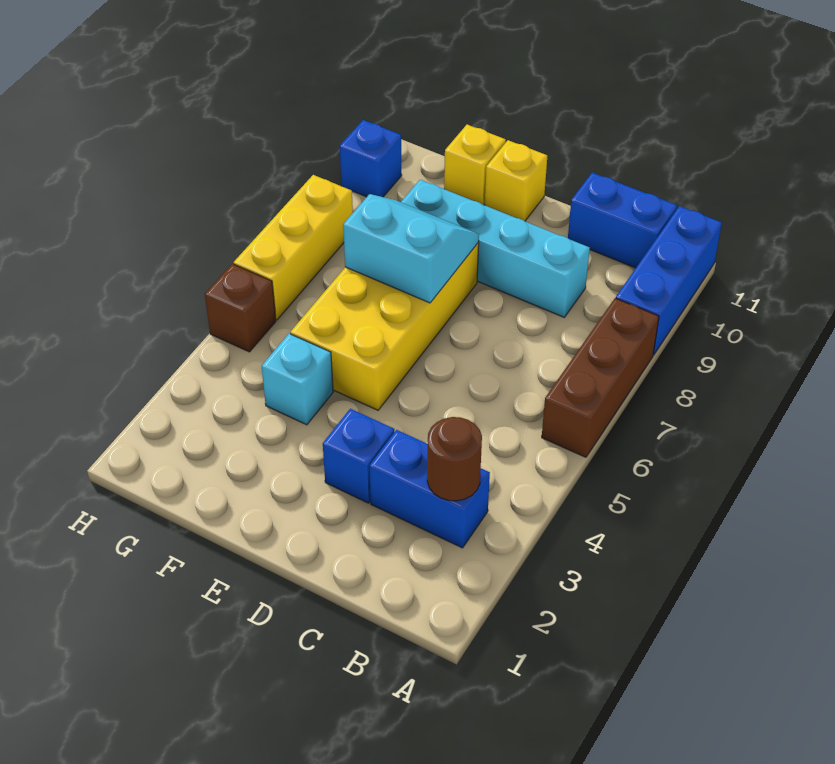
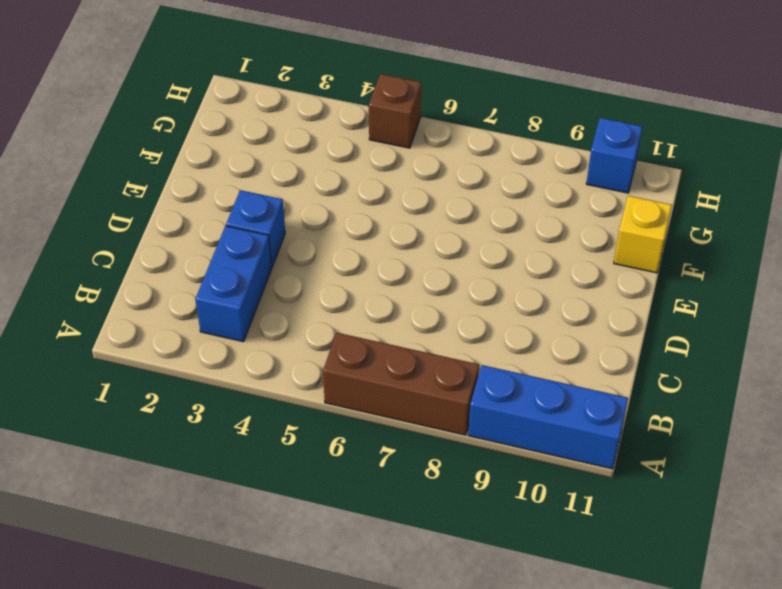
none -> blue 1x2 brick [568,173,677,268]
none -> cyan 1x4 brick [401,180,590,317]
none -> yellow 2x4 brick [290,243,479,410]

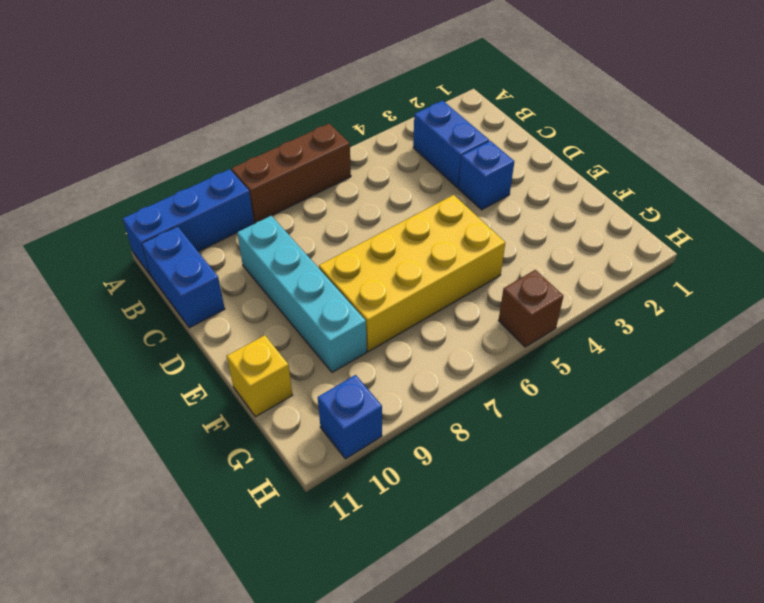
none -> yellow 1x1 brick [485,140,547,221]
none -> cyan 1x1 brick [262,334,333,425]
none -> yellow 1x3 brick [234,175,353,320]

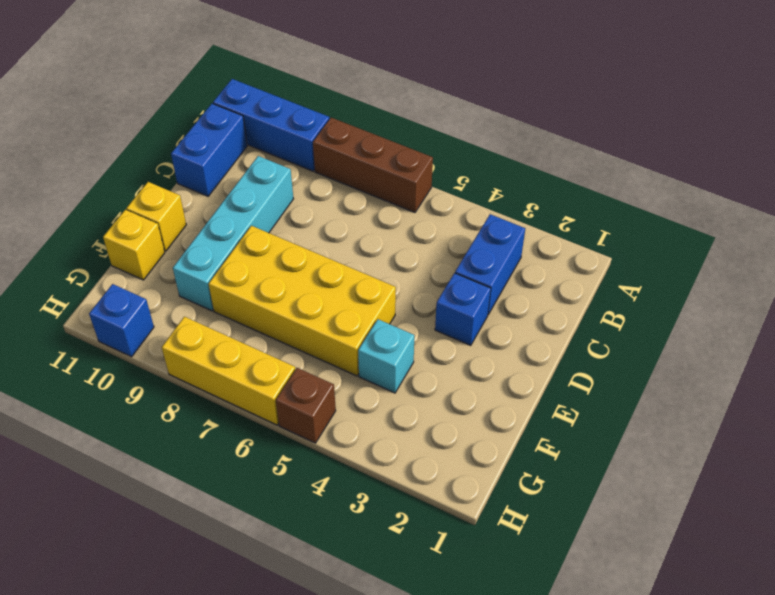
none -> brown 1x1 round brick [427,417,482,501]
none -> cyan 2x2 slope [343,194,479,303]

